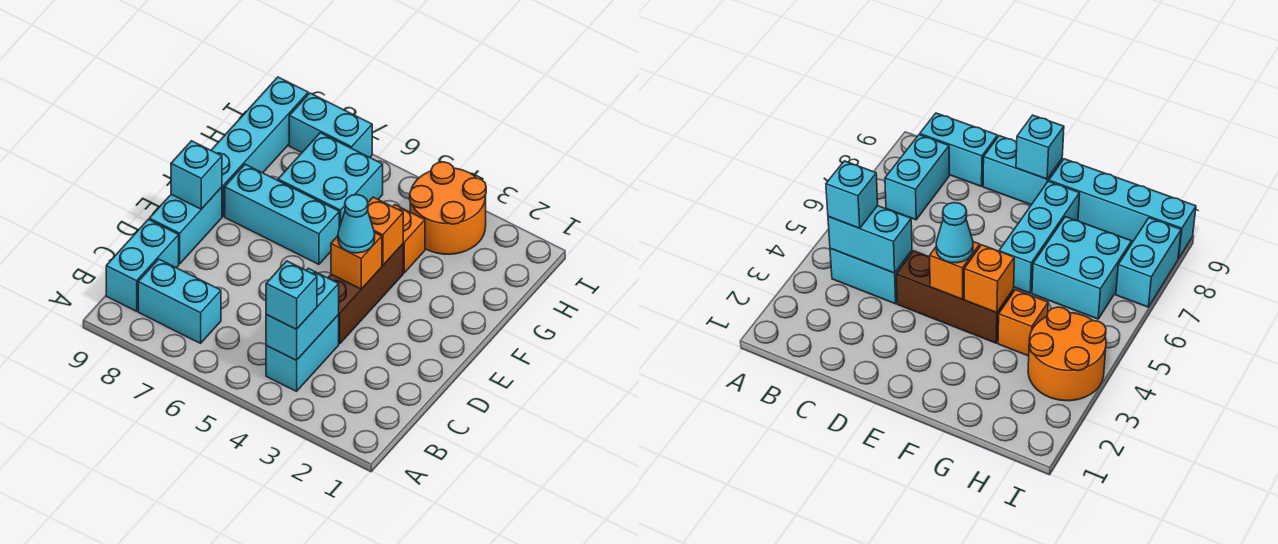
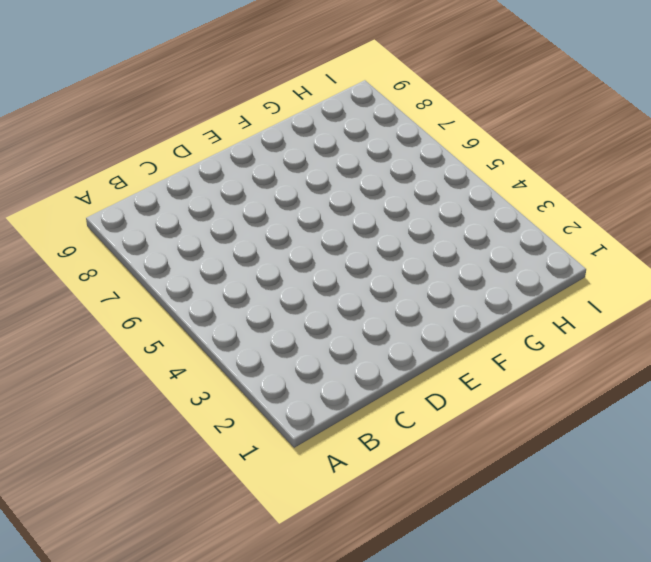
none -> cyan 1x2 brick [266,315,339,391]
none -> cyan 1x2 brick [138,259,221,343]
none -> cyan 1x2 brick [106,219,179,311]

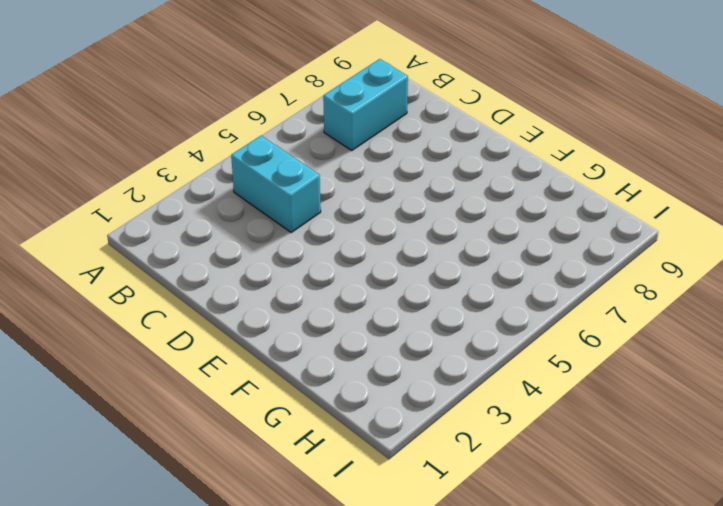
none -> cyan 1x2 brick [106,219,179,311]
none -> brown 1x3 brick [328,244,403,344]
none -> cyan 1x2 brick [149,187,222,264]

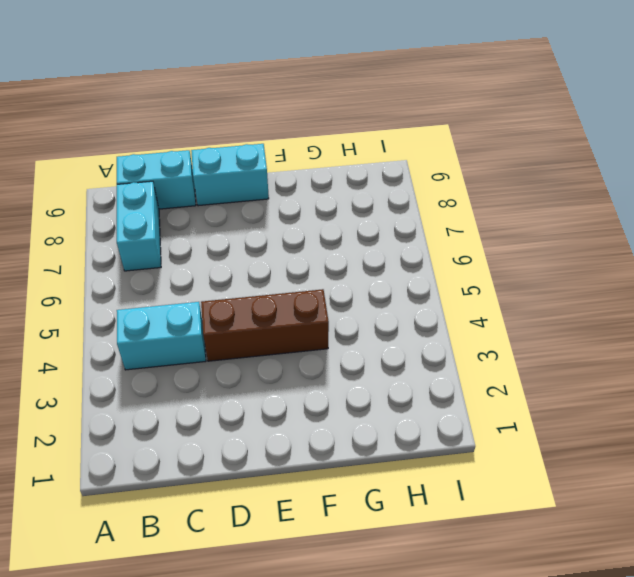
none -> cyan 1x3 brick [225,164,339,264]
none -> cyan 1x4 brick [211,77,308,216]
none -> orange 1x1 brick [393,205,425,273]

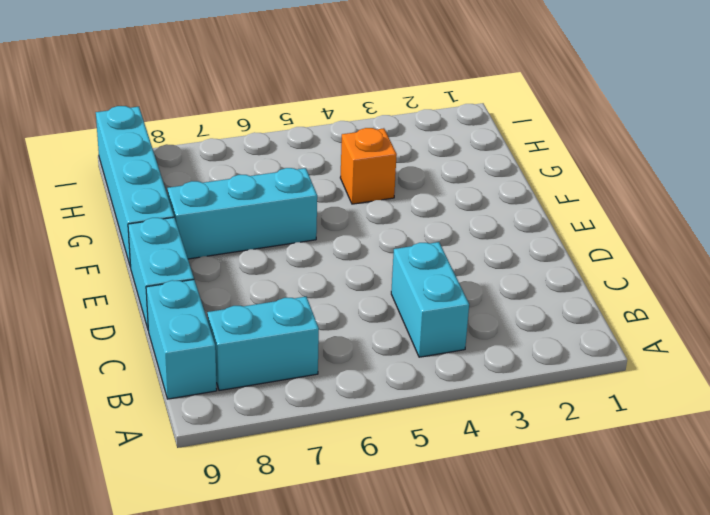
none -> brown 1x3 brick [328,244,403,344]
none -> cyan 2x2 brick [278,133,383,228]
none -> orange 2x2 round brick [410,162,486,254]

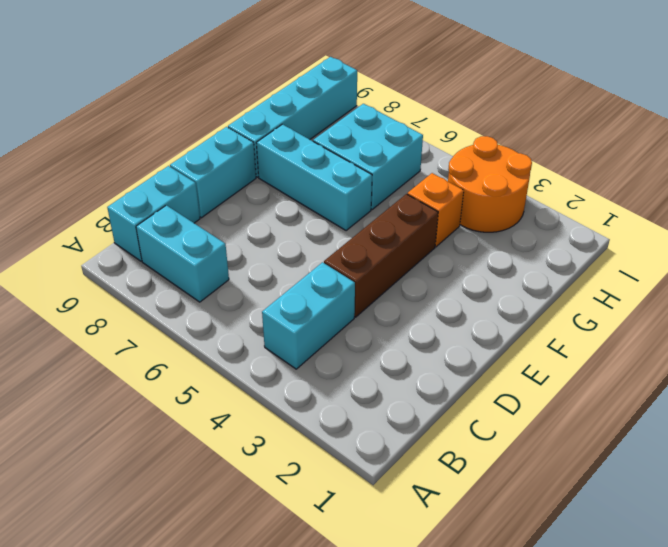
none -> cyan 1x2 brick [289,93,372,157]
none -> cyan 1x2 brick [266,268,339,360]
none -> orange 1x1 brick [331,232,382,289]

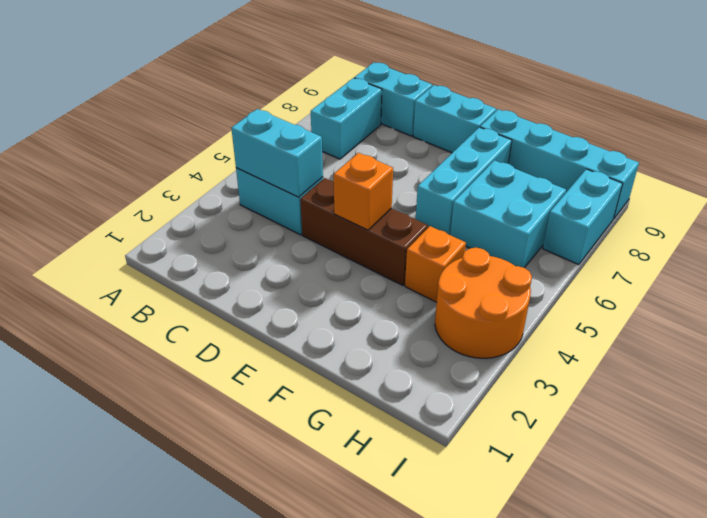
none -> cyan 1x1 brick [171,141,222,209]
none -> orange 1x1 brick [368,197,403,265]
none -> cyan 1x1 brick [266,261,317,329]

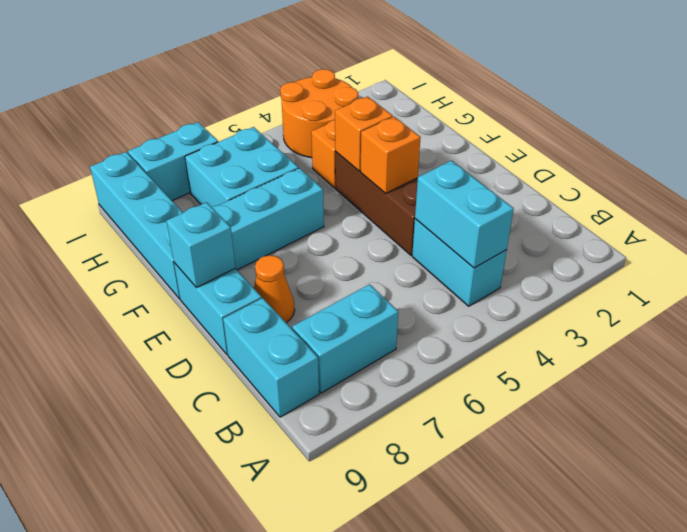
orange 1x1 cone [254,255,295,322] -> none
none -> cyan 1x1 brick [266,261,317,329]
none -> cyan 1x1 cone [338,195,375,253]

